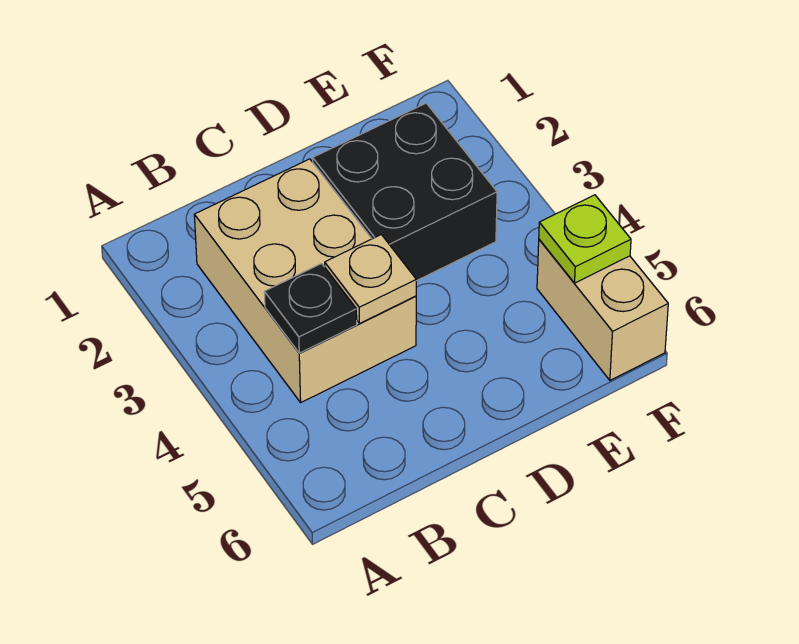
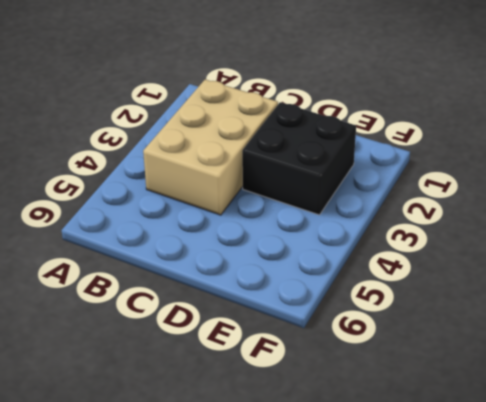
none -> tan 1x2 brick [537,239,668,380]
none -> black 1x1 plate [264,264,357,353]

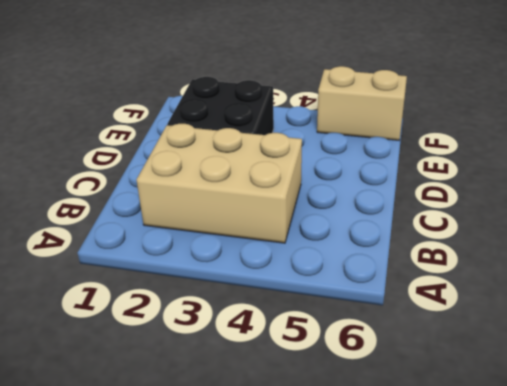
none -> black 1x1 plate [264,264,357,353]
none -> tan 1x1 plate [325,235,416,324]

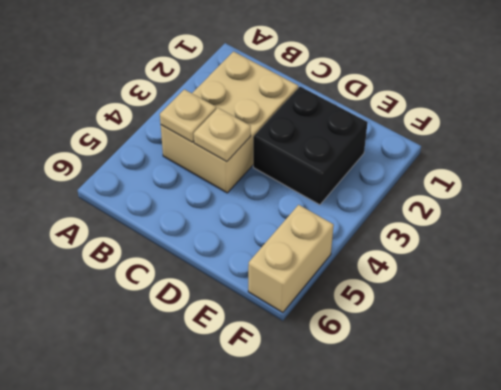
tan 1x1 plate [160,89,216,142] -> black 1x1 plate [264,264,357,353]
none -> lime 1x1 plate [539,195,631,283]

